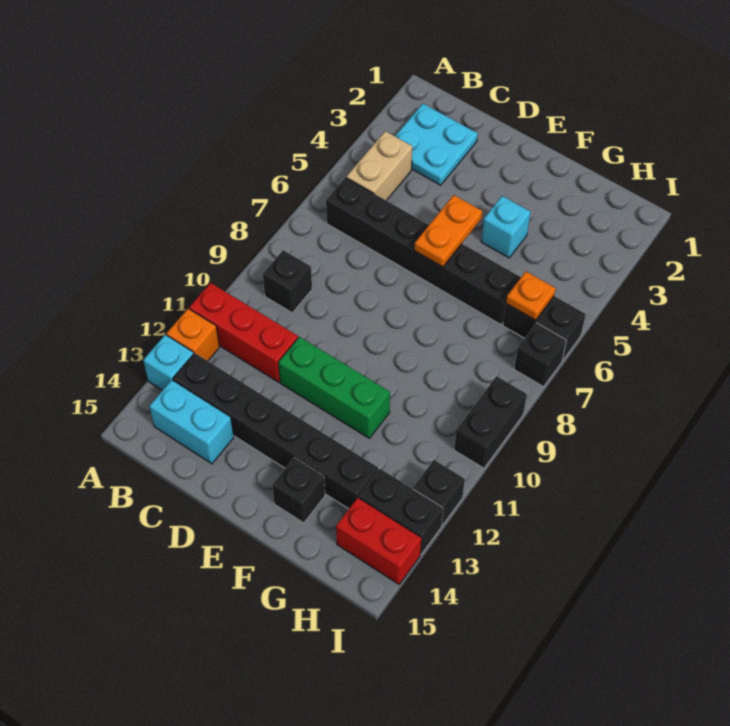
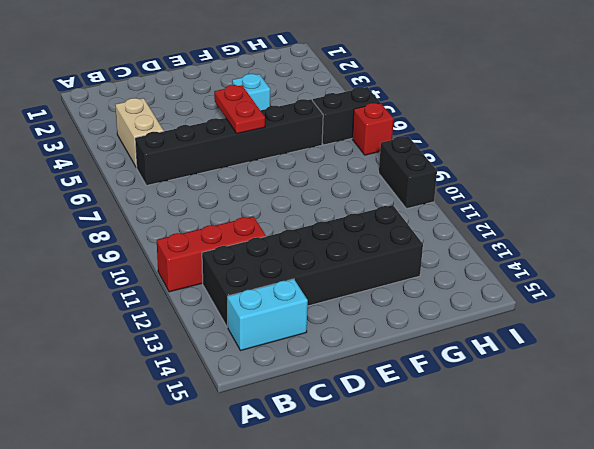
black 2x6 brick [202,205,423,327] -> black 1x6 brick [173,353,378,509]
red 1x2 plate [214,85,265,134] -> orange 1x2 plate [414,195,482,267]
red 1x1 brick [352,103,394,155] -> black 1x1 brick [514,323,566,387]
none -> orange 1x1 brick [166,309,219,361]
none -> cyan 1x1 brick [143,335,194,390]
none -> cyan 2x2 plate [395,104,478,185]

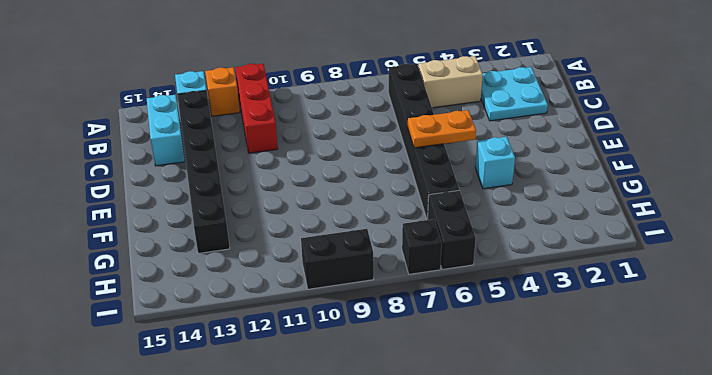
none -> black 1x1 brick [263,250,312,313]
none -> green 1x3 brick [278,337,390,438]
none -> black 1x1 brick [272,458,325,523]

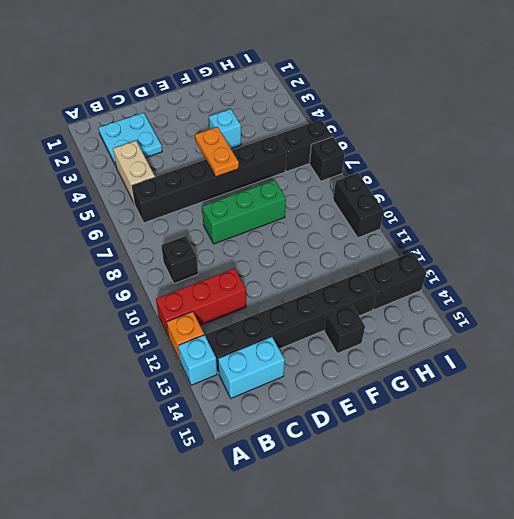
green 1x3 brick [202,180,286,244] -> green 1x3 brick moved to [278,337,390,438]
none -> red 1x2 brick [336,498,421,584]
none -> black 1x1 brick [413,460,465,525]
none -> orange 1x1 plate [506,272,556,320]

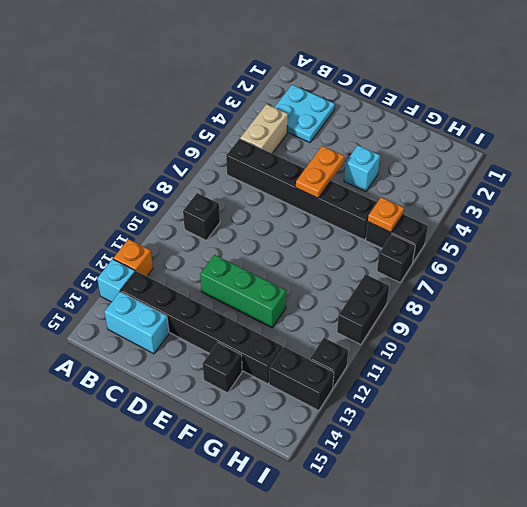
none -> red 1x3 brick [189,283,298,382]
none -> red 1x2 brick [336,498,421,584]

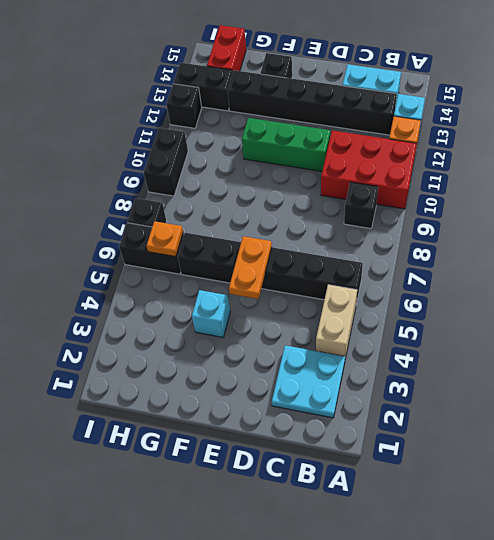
red 2x3 brick [321,131,417,209] -> red 1x3 brick [189,283,298,382]
red 1x2 brick [207,25,246,73] -> red 1x2 brick turned to [336,498,421,584]

